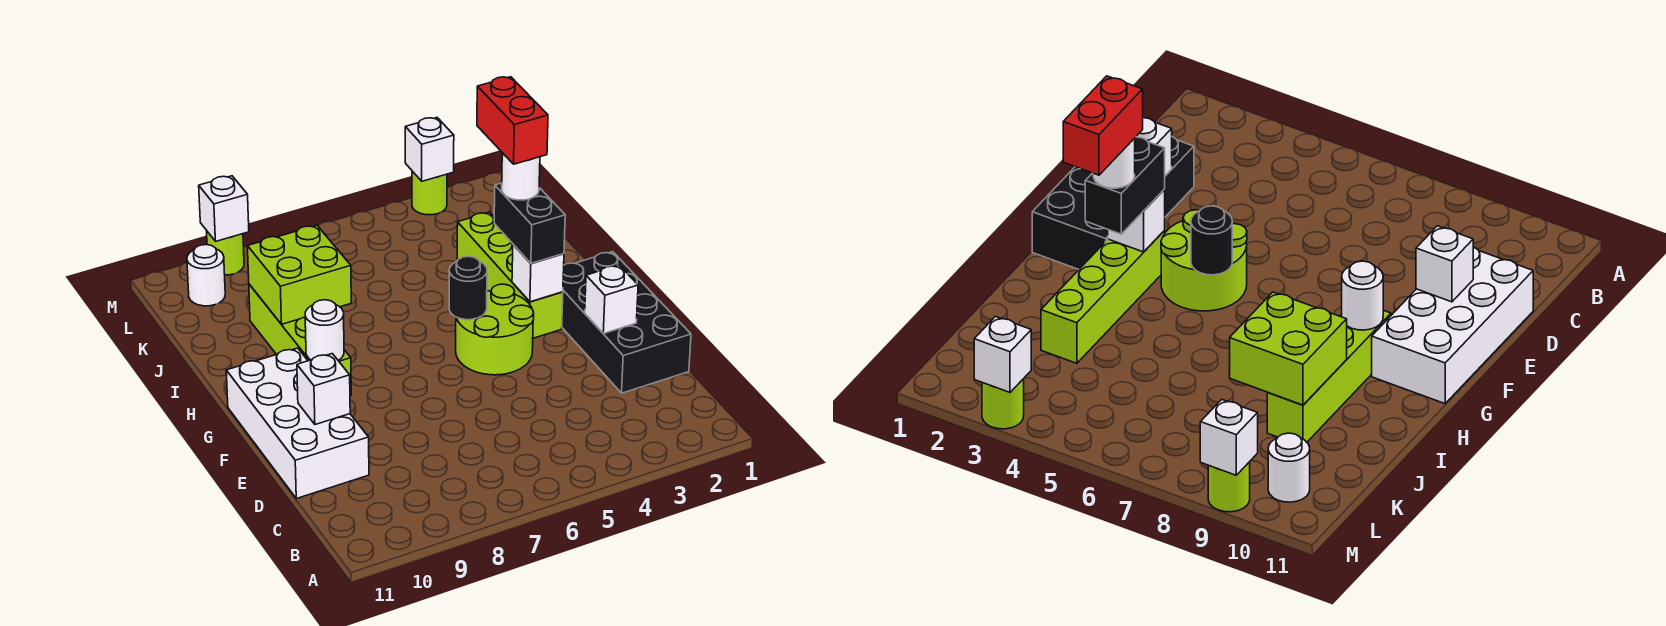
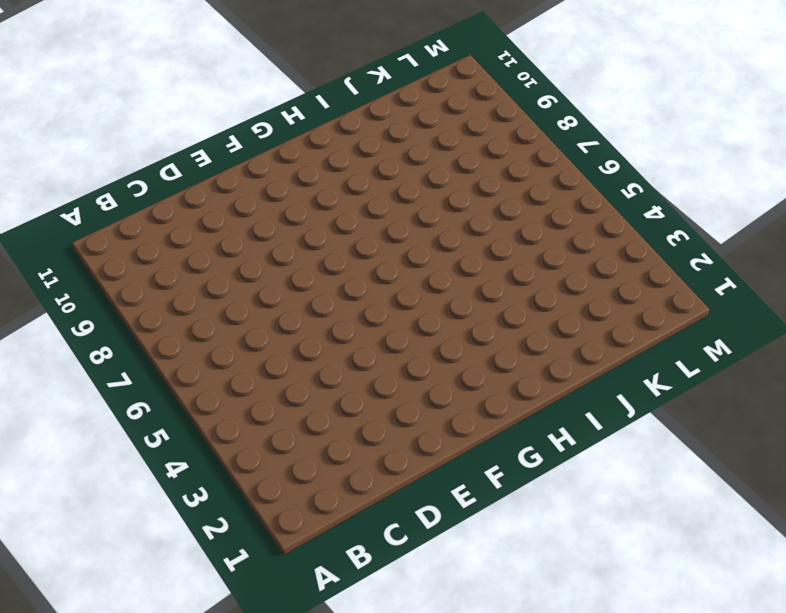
none -> black 2x4 brick [562,252,691,393]
none -> white 2x4 brick [226,348,369,499]
none -> lime 2x2 round brick [456,284,534,375]

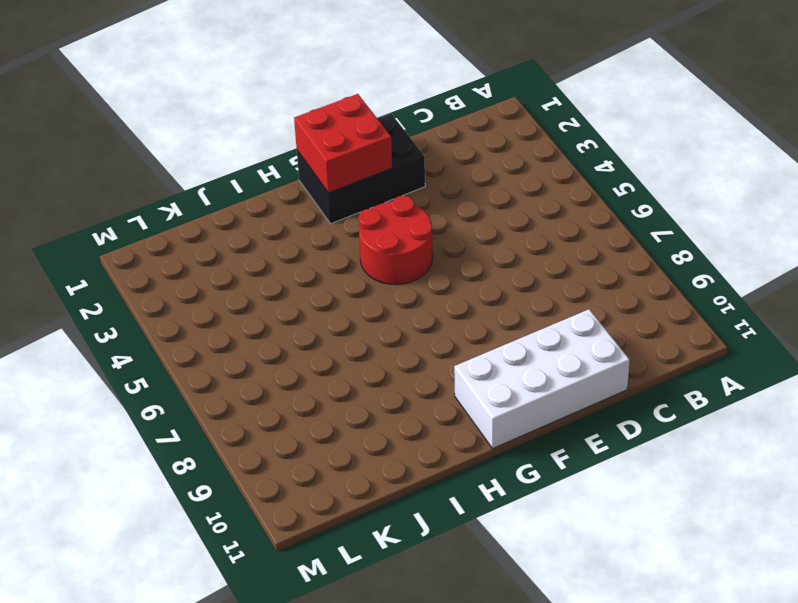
black 2x3 brick [297,114,425,224] -> black 2x4 brick [562,252,691,393]
red 2x2 brick [294,94,392,193] -> none
red 2x2 round brick [359,196,433,285] -> lime 2x2 round brick [456,284,534,375]
none -> lime 1x4 brick [457,212,563,338]
none -> lime 1x4 brick [249,284,351,396]
none -> white 1x1 round brick [187,245,225,306]

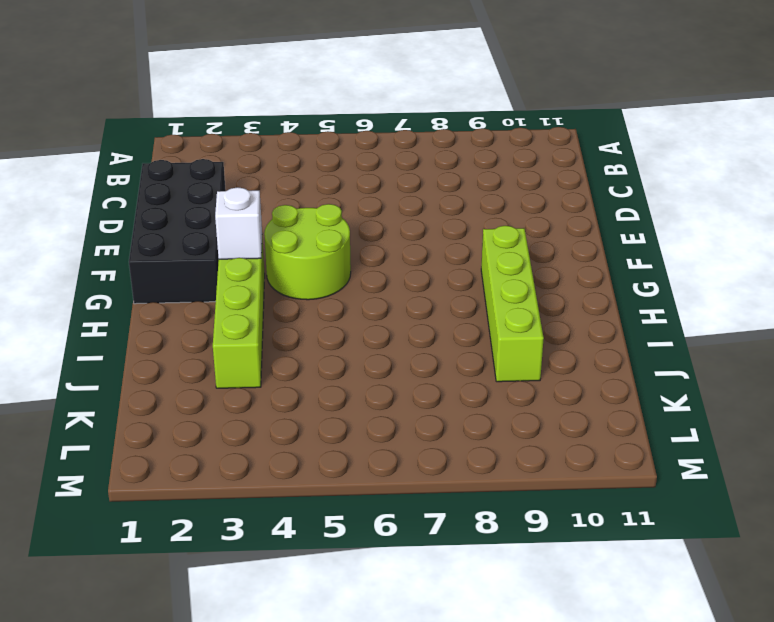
none -> white 2x4 brick [226,348,369,499]
none -> white 1x1 round brick [187,245,225,306]
none -> lime 1x1 round brick [412,171,447,215]

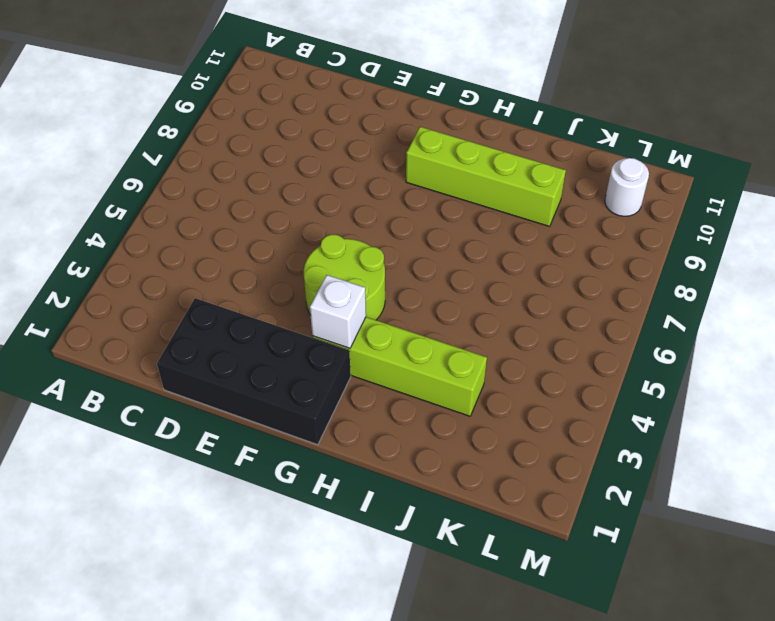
none -> white 2x4 brick [226,348,369,499]
none -> lime 1x1 round brick [412,171,447,215]
none -> lime 1x1 round brick [206,230,244,275]

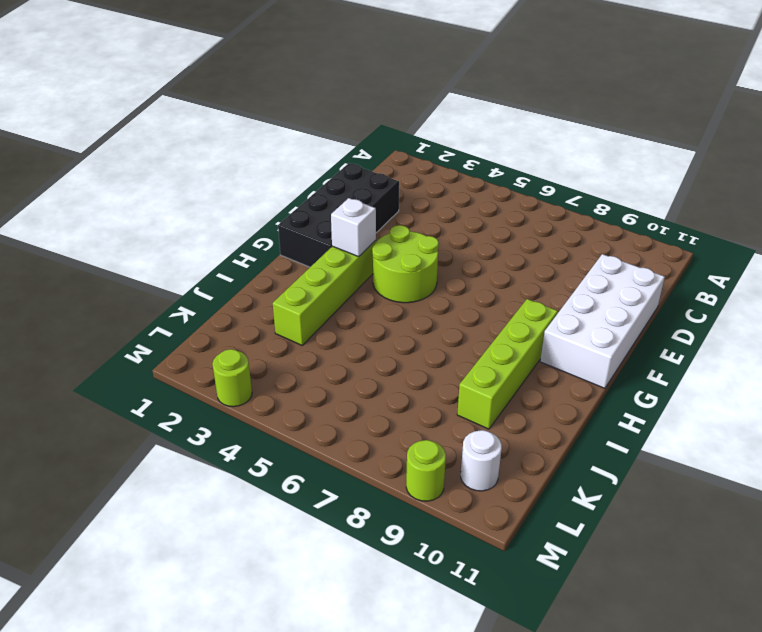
none -> white 1x1 brick [585,265,638,333]
none -> white 1x1 brick [297,354,350,425]
none -> black 1x1 round brick [449,256,487,320]

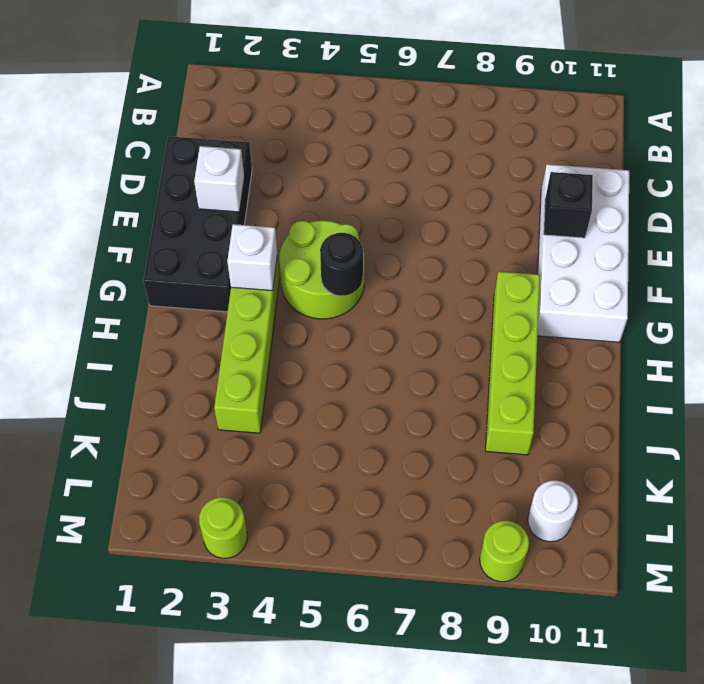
black 1x1 brick [544,172,593,238] -> white 1x1 brick [297,354,350,425]
none -> white 1x1 round brick [305,300,344,360]
none -> lime 2x2 brick [247,225,351,324]
none -> white 1x1 brick [405,118,454,181]

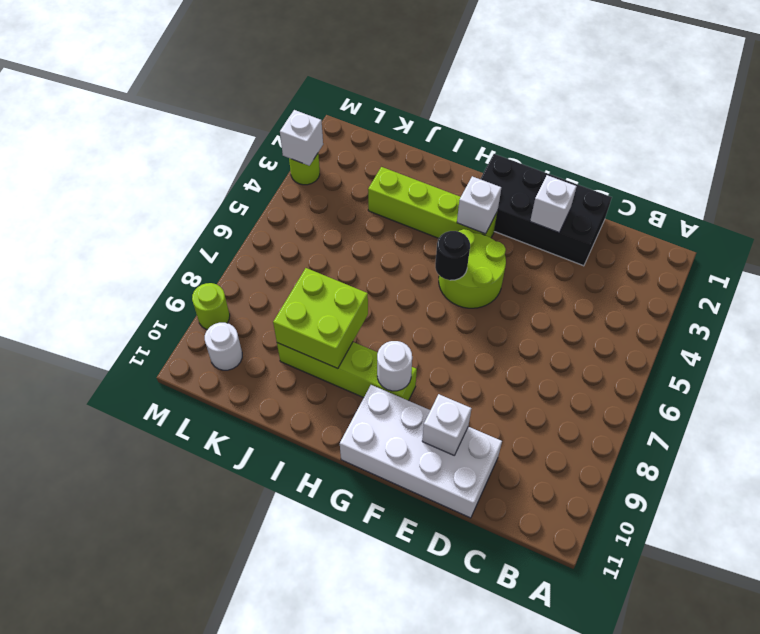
none -> white 1x1 brick [199,176,249,241]
none -> black 1x2 brick [494,183,565,263]
none -> white 1x1 round brick [502,153,540,200]

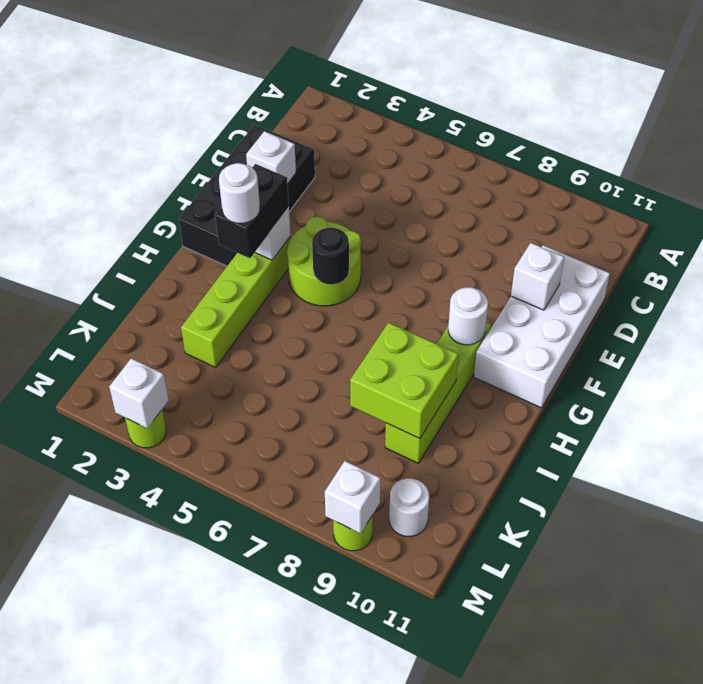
none -> red 1x2 brick [477,77,548,164]

